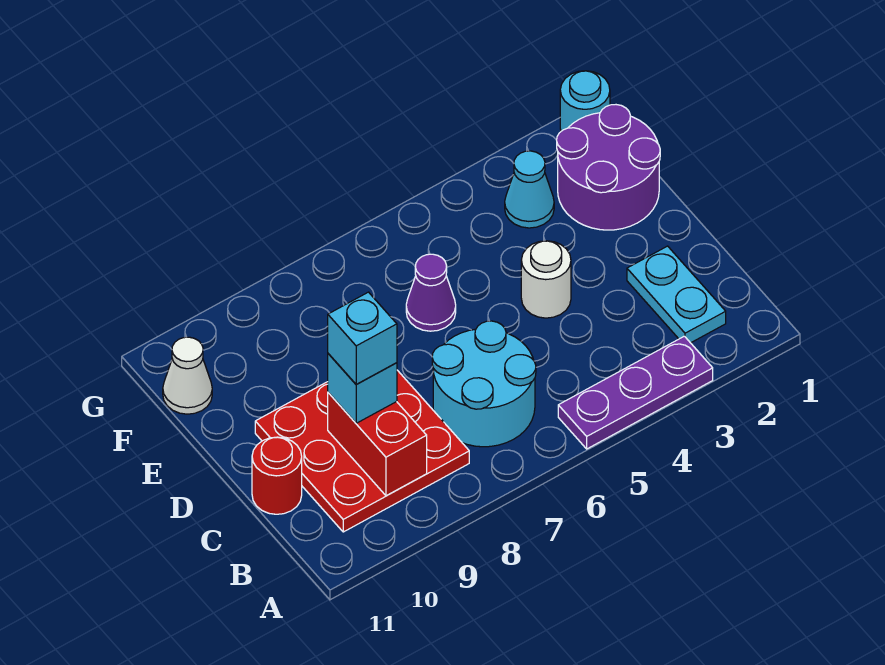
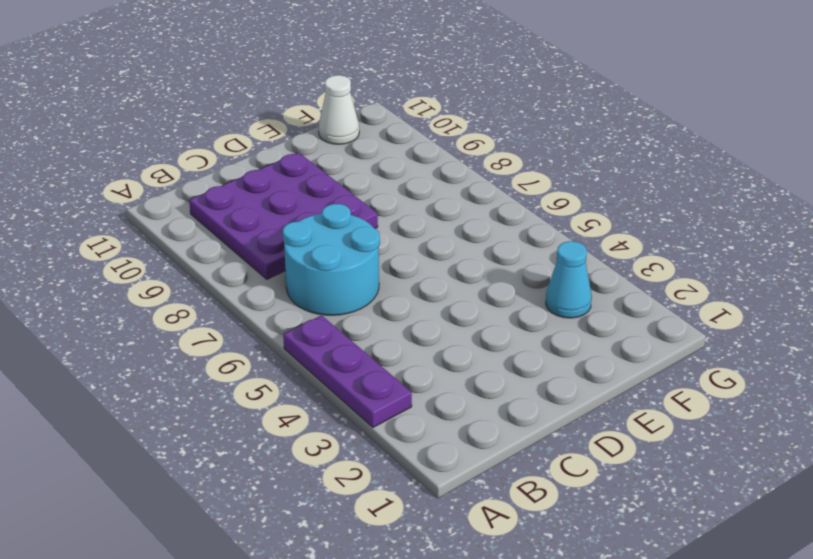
purple 3x3 plate [189,152,378,279] -> red 3x3 plate [255,370,469,532]
none -> cyan 1x2 plate [627,246,726,343]
none -> red 1x1 round brick [252,437,302,514]
none -> white 1x1 round brick [521,241,571,318]

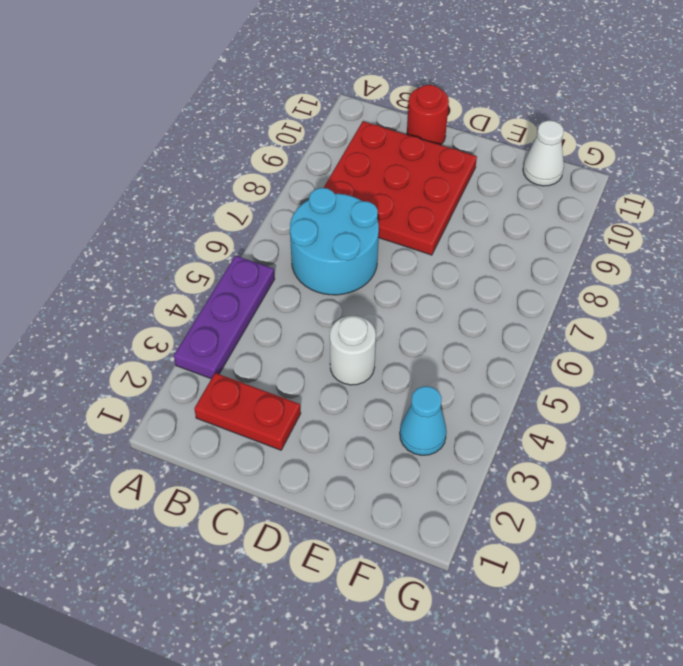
red 1x2 plate [194,373,301,450] -> cyan 1x2 plate [627,246,726,343]
none -> purple 2x2 round brick [557,105,660,230]
none -> purple 1x1 cone [406,254,456,331]
none -> cyan 1x1 round brick [560,71,610,131]

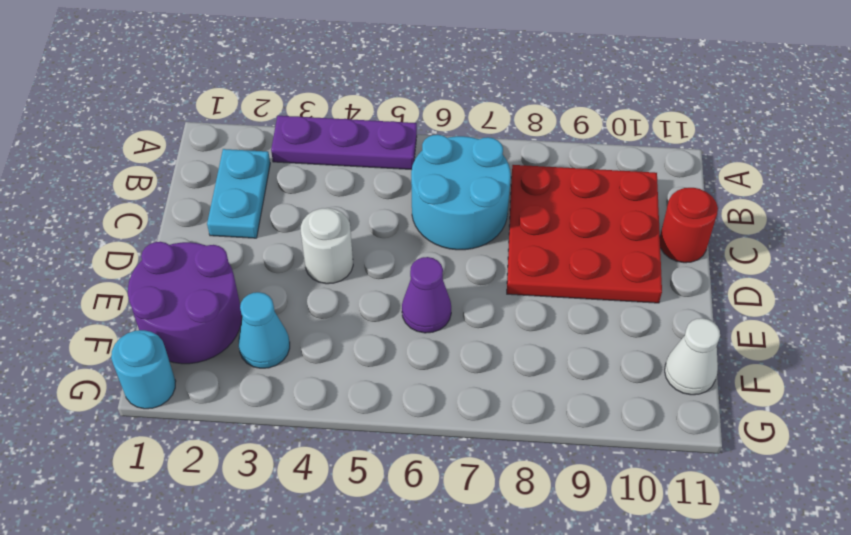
none -> red 1x2 brick [328,393,427,496]
none -> cyan 1x1 brick [328,354,397,423]
none -> cyan 1x1 brick [328,292,397,384]

